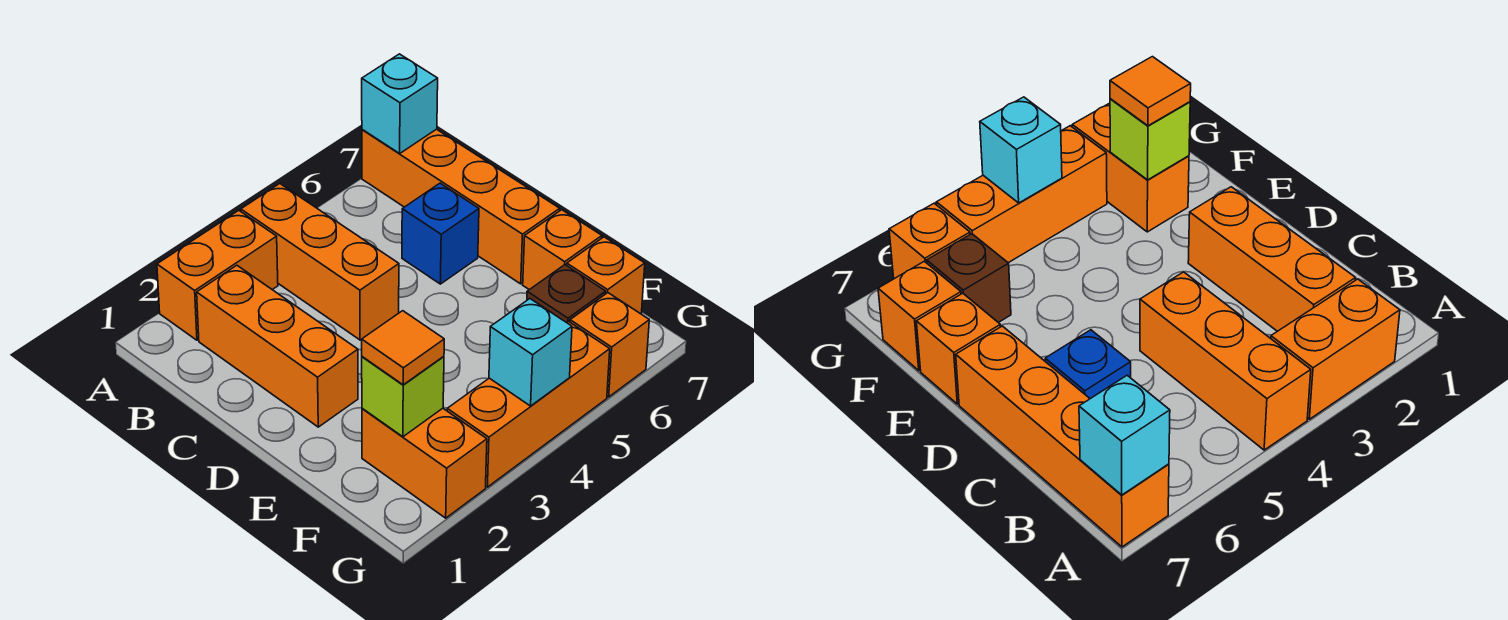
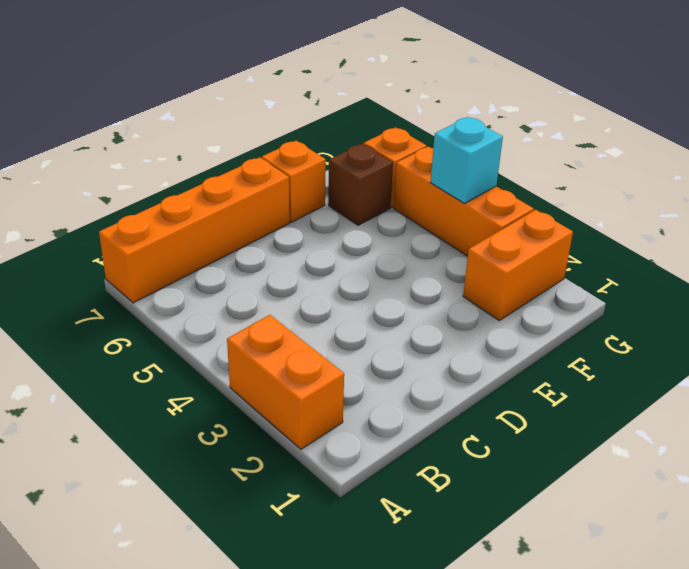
none -> orange 1x3 brick [241,184,399,340]
none -> orange 1x3 brick [197,265,358,427]
none -> blue 1x1 brick [402,183,479,284]

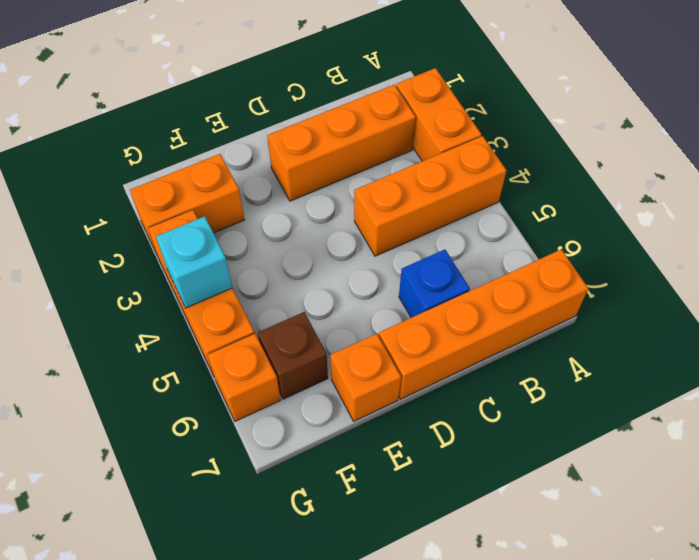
none -> orange 1x1 brick [567,237,645,314]
none -> cyan 1x1 brick [362,54,438,153]
none -> lime 1x1 brick [362,356,444,437]

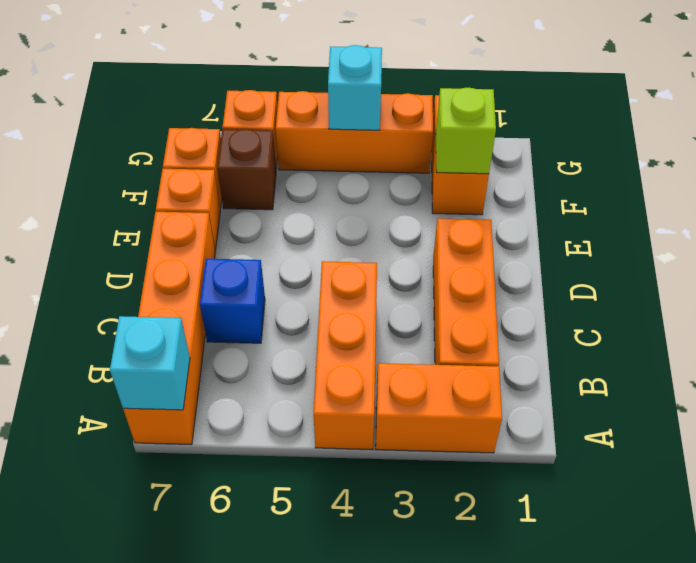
none -> orange 1x1 tile [362,311,444,385]

